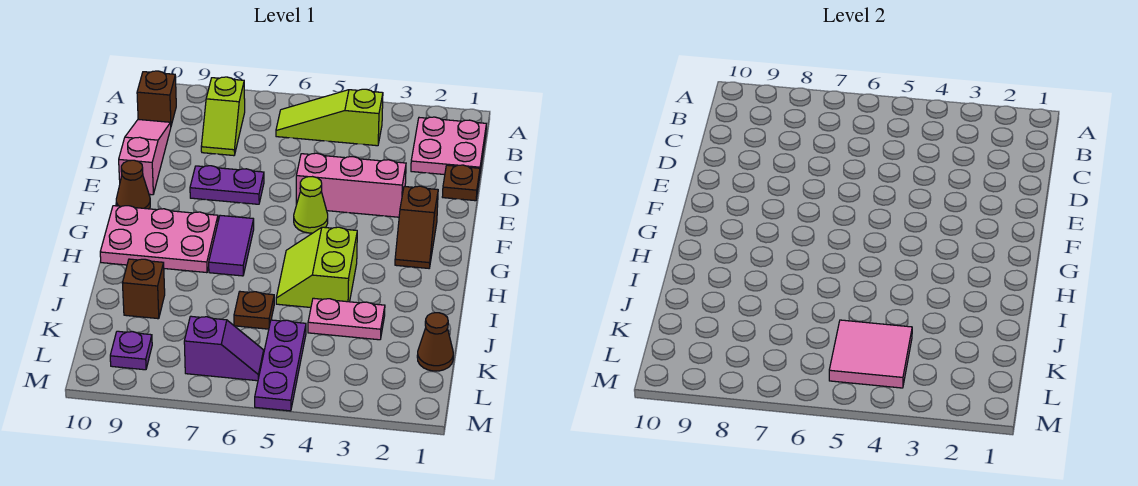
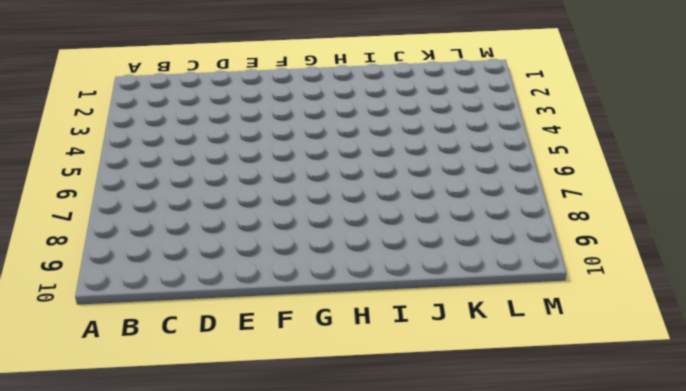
none -> pink 2x2 plate [411,117,486,175]
none -> lime 1x3 slope [276,89,383,146]
none -> lime 1x2 slope [201,77,245,156]

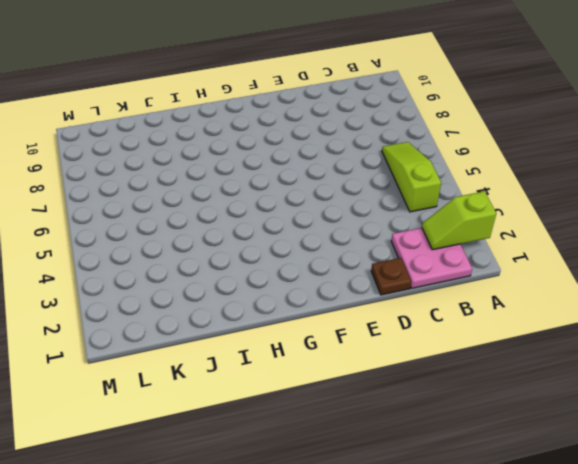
lime 1x2 slope [422,191,496,250] -> lime 1x2 slope moved to [201,77,245,156]
none -> brown 1x1 brick [137,71,176,125]
none -> pink 1x3 slope [119,119,171,195]
none -> pink 1x3 brick [296,153,406,217]

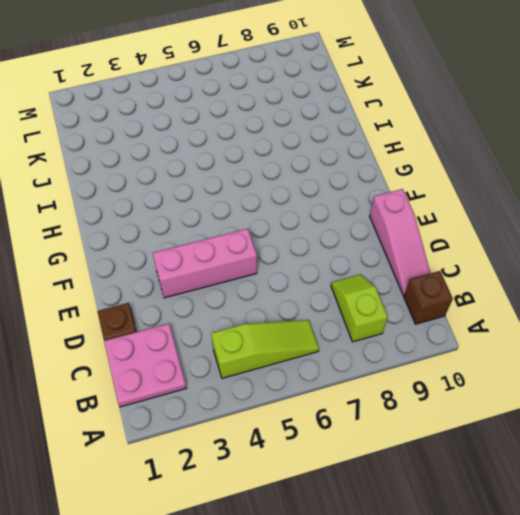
none -> purple 1x2 plate [190,166,264,204]
none -> brown 1x2 slope [395,186,438,268]
none -> lime 1x1 cone [294,177,328,233]

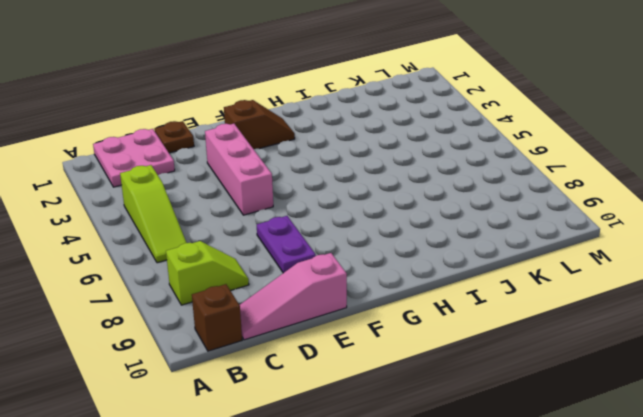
none -> lime 1x1 cone [294,177,328,233]
none -> brown 1x1 cone [116,160,150,209]
none -> purple 1x2 tile [209,215,254,276]

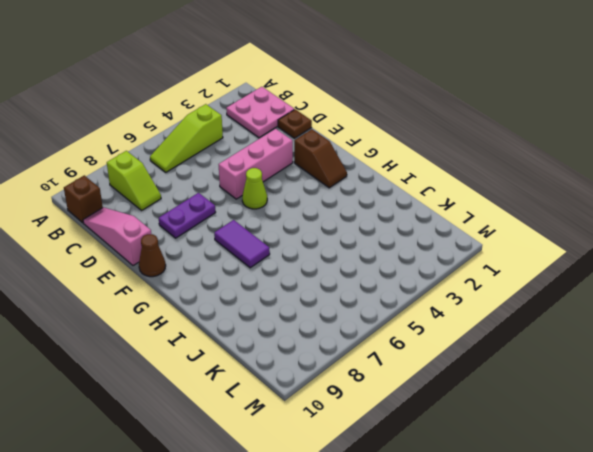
none -> pink 2x3 plate [100,206,218,273]
none -> lime 2x2 slope [276,227,357,307]
none -> pink 1x2 plate [308,298,385,340]

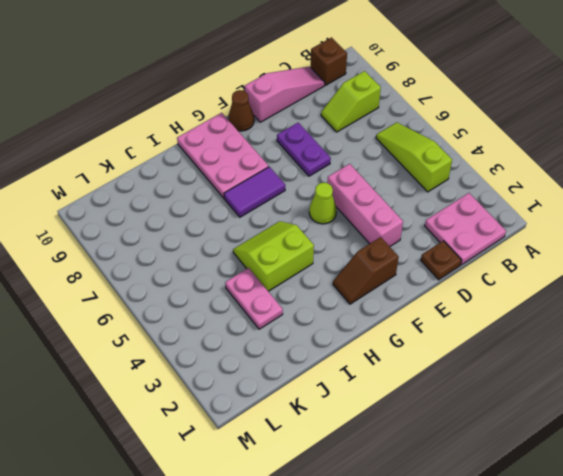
none -> brown 1x1 plate [234,292,274,329]
none -> brown 1x1 brick [122,259,165,319]
none -> brown 1x1 cone [417,313,453,371]

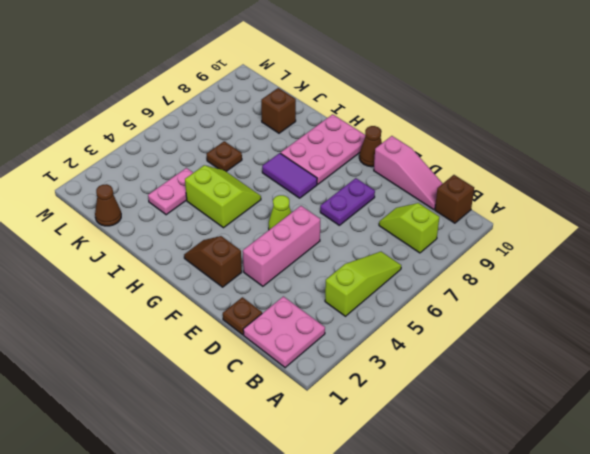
none -> purple 1x3 plate [255,320,306,411]
none -> purple 1x2 slope [184,316,264,381]
none -> purple 1x1 plate [110,331,152,370]

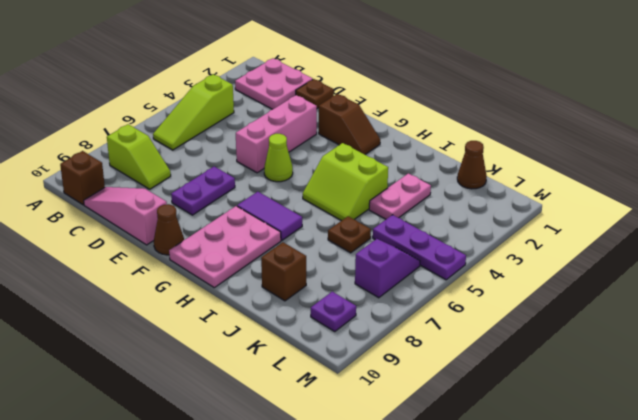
none -> pink 2x2 tile [829,320,912,388]

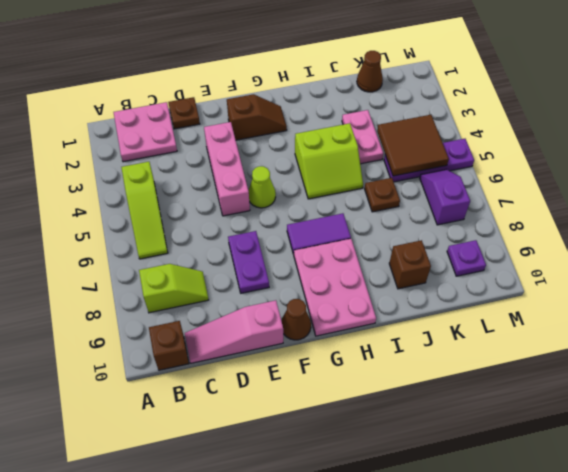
brown 2x2 tile [377,115,449,176] -> pink 2x2 tile [829,320,912,388]

